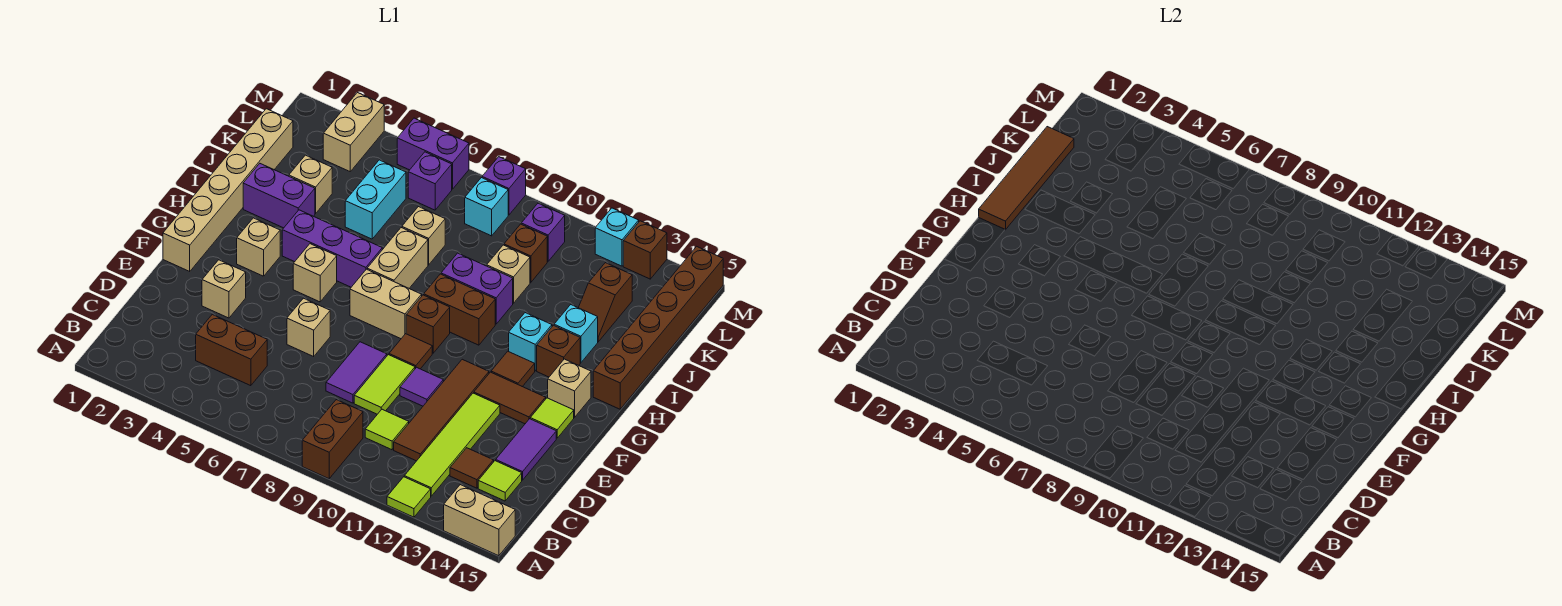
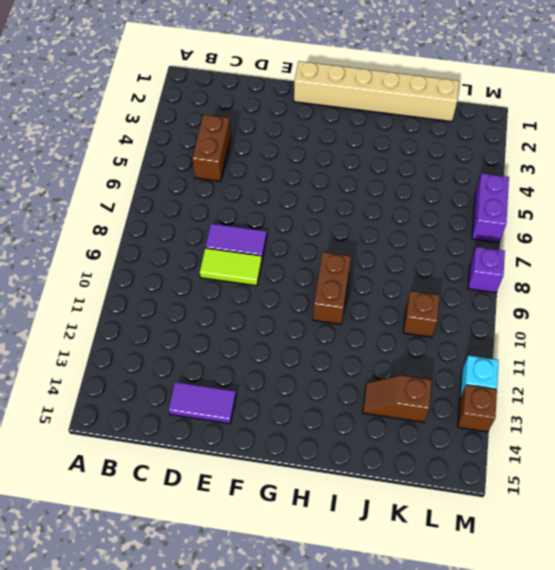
none -> brown 1x2 brick [302,400,363,479]
none -> lime 1x1 tile [387,477,431,517]
none -> tan 1x2 brick [444,485,515,556]
none -> lime 1x4 tile [404,393,500,496]

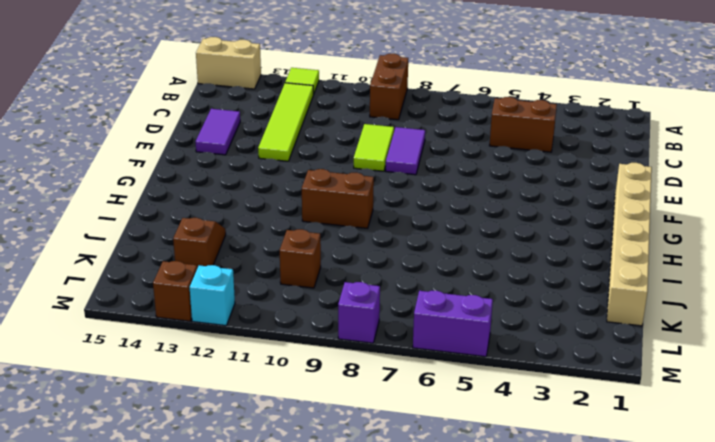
none -> lime 1x1 tile [365,409,409,450]
none -> brown 1x4 tile [394,359,489,461]
none -> brown 1x1 tile [450,448,494,488]
none -> lime 1x1 tile [478,461,522,501]

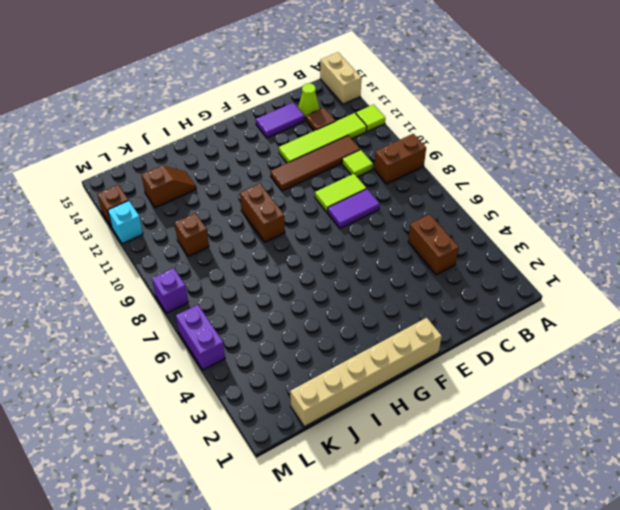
lime 1x1 cone [298,83,319,118] -> lime 1x1 tile [478,461,522,501]
none -> tan 1x1 brick [202,260,246,318]
none -> tan 1x1 brick [287,298,330,356]
none -> purple 1x1 tile [400,367,443,406]
none -> brown 1x1 tile [389,334,432,369]

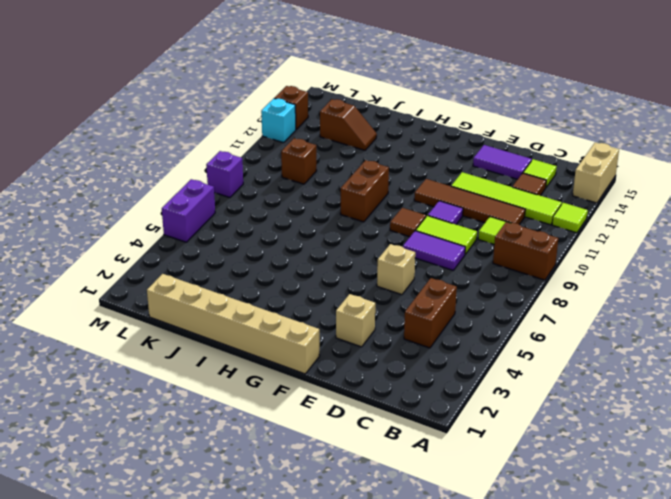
none -> brown 1x2 tile [474,372,546,424]
none -> lime 1x1 tile [530,398,574,438]
none -> tan 1x1 brick [237,218,280,276]
none -> tan 1x1 brick [293,244,337,302]

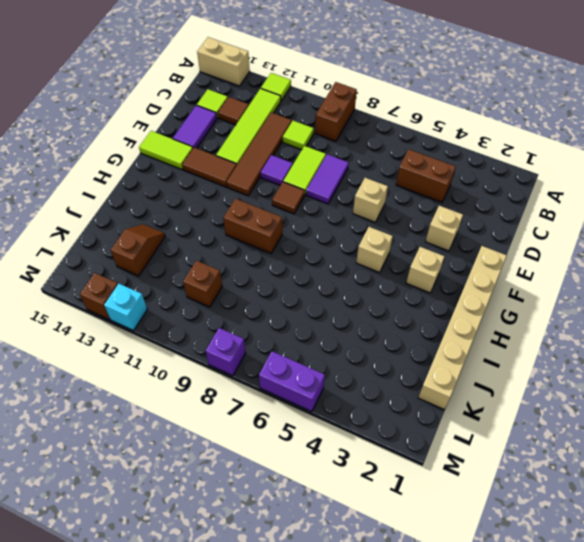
lime 1x2 tile [139,131,193,169] -> lime 1x1 tile [530,398,574,438]
none -> tan 1x2 brick [350,269,422,339]
none -> brown 1x1 brick [406,295,450,353]
none -> brown 1x1 tile [491,351,535,387]
none -> tan 1x1 brick [548,359,591,417]

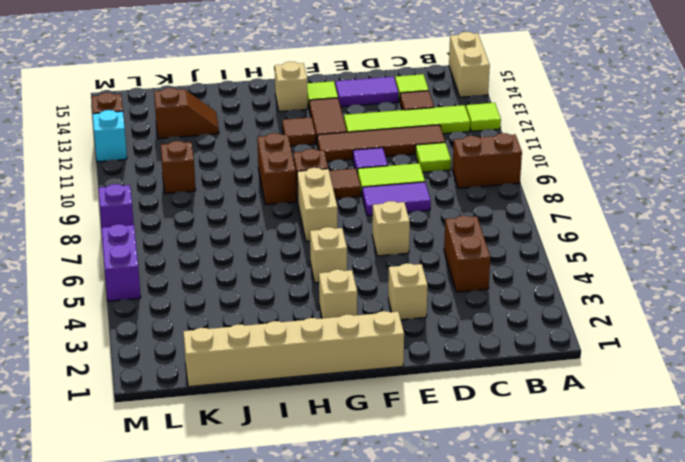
none -> purple 1x3 brick [282,210,382,287]
none -> tan 1x2 brick [367,228,428,288]
none -> cyan 1x1 brick [509,313,552,371]
none -> brown 1x1 brick [537,325,580,377]

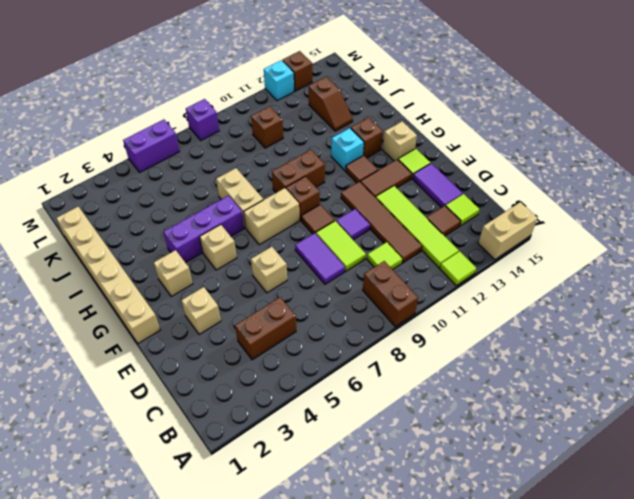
none -> brown 1x6 brick [593,246,723,409]
none -> purple 1x2 brick [243,164,315,228]
none -> purple 1x2 brick [441,253,513,324]
none -> cyan 1x1 brick [554,305,598,363]

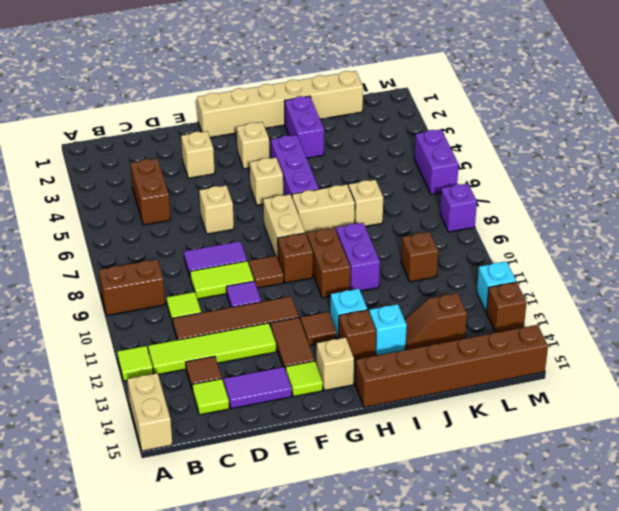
none -> tan 1x1 brick [289,155,332,213]
none -> cyan 1x2 brick [345,160,406,239]
none -> tan 1x1 brick [487,245,530,303]
none -> tan 1x2 brick [323,93,384,171]

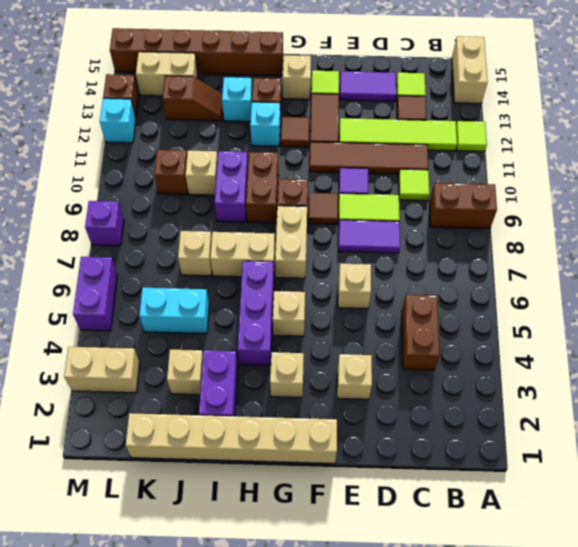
tan 1x2 brick [136,52,198,96] -> none
none -> purple 1x1 brick [408,152,452,210]
none -> cyan 1x1 brick [465,178,508,236]
none -> purple 1x1 brick [521,203,565,261]
none -> brown 1x4 tile [979,127,1074,230]

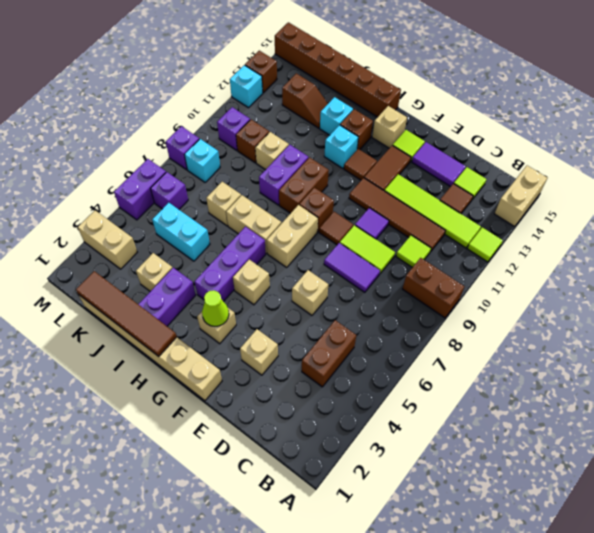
lime 1x1 cone [202,290,229,326] -> none

